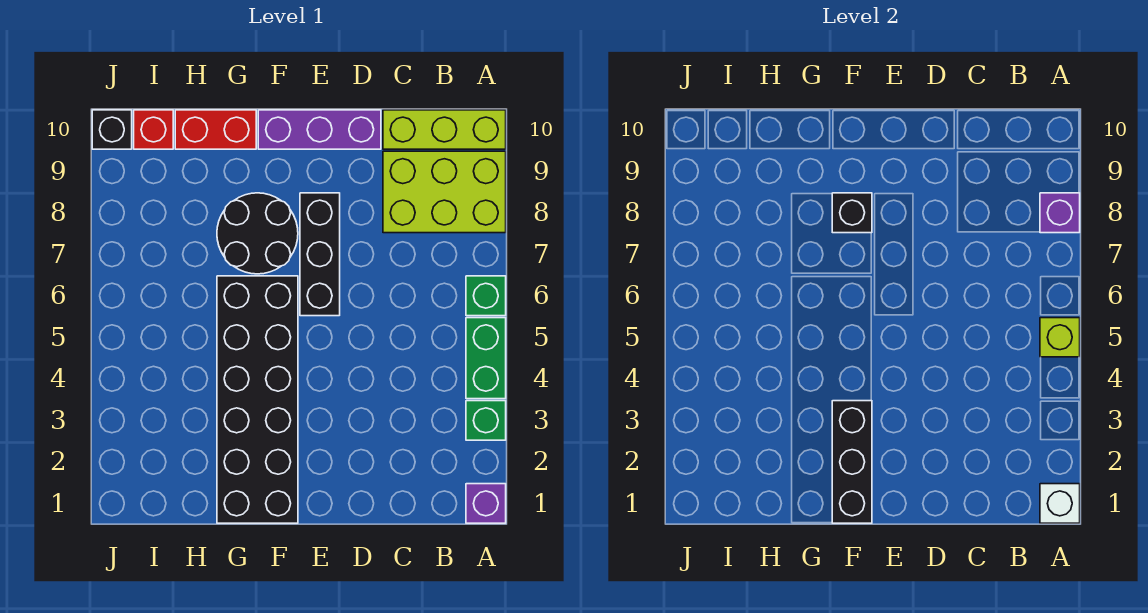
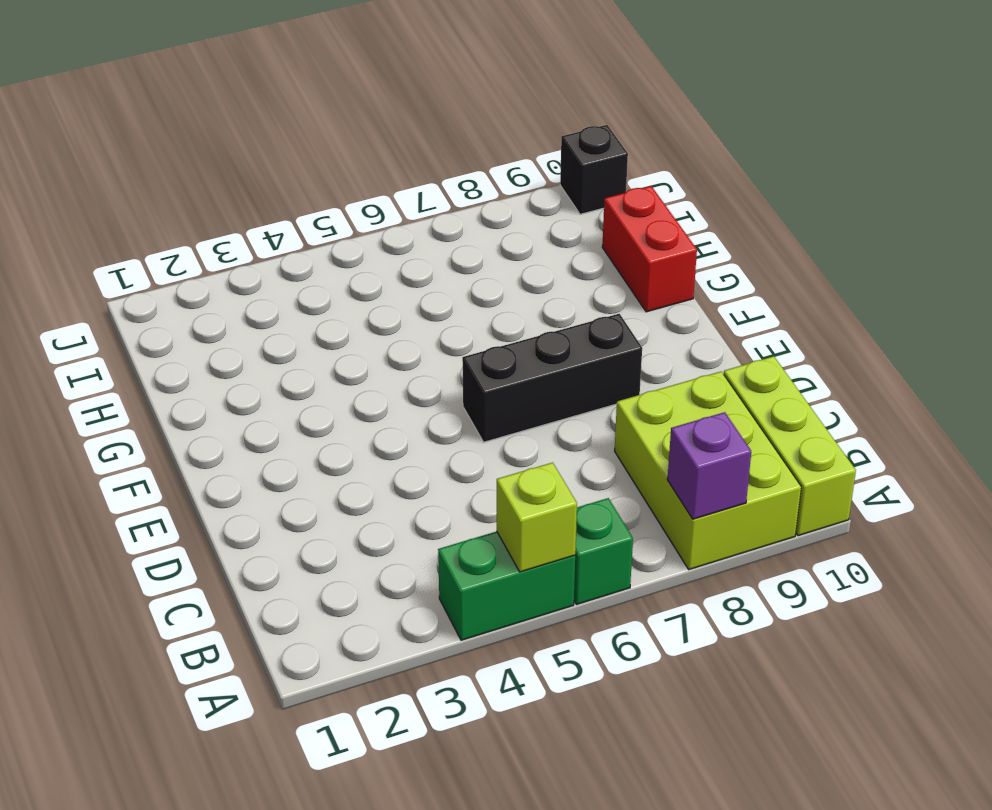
none -> purple 1x1 brick [466,484,506,523]
none -> green 1x1 brick [466,401,506,440]
none -> purple 1x3 brick [258,110,381,149]

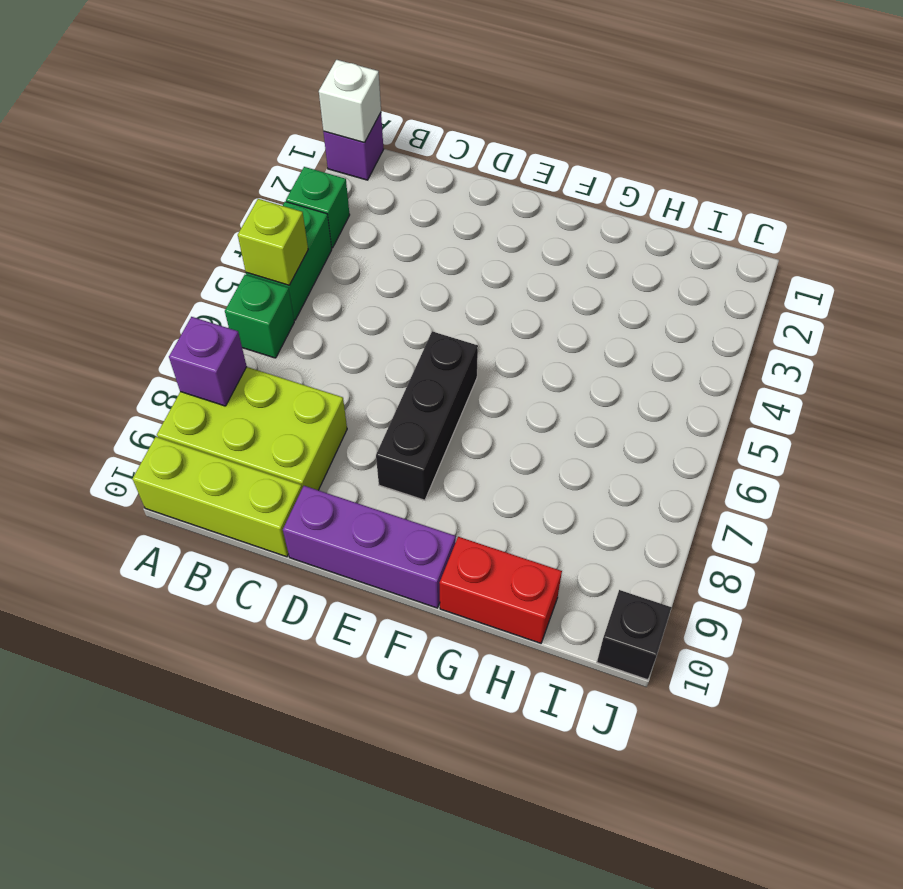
none -> black 2x6 brick [217,276,298,523]
none -> black 2x2 round brick [217,193,298,274]
none -> red 1x1 brick [134,110,173,149]

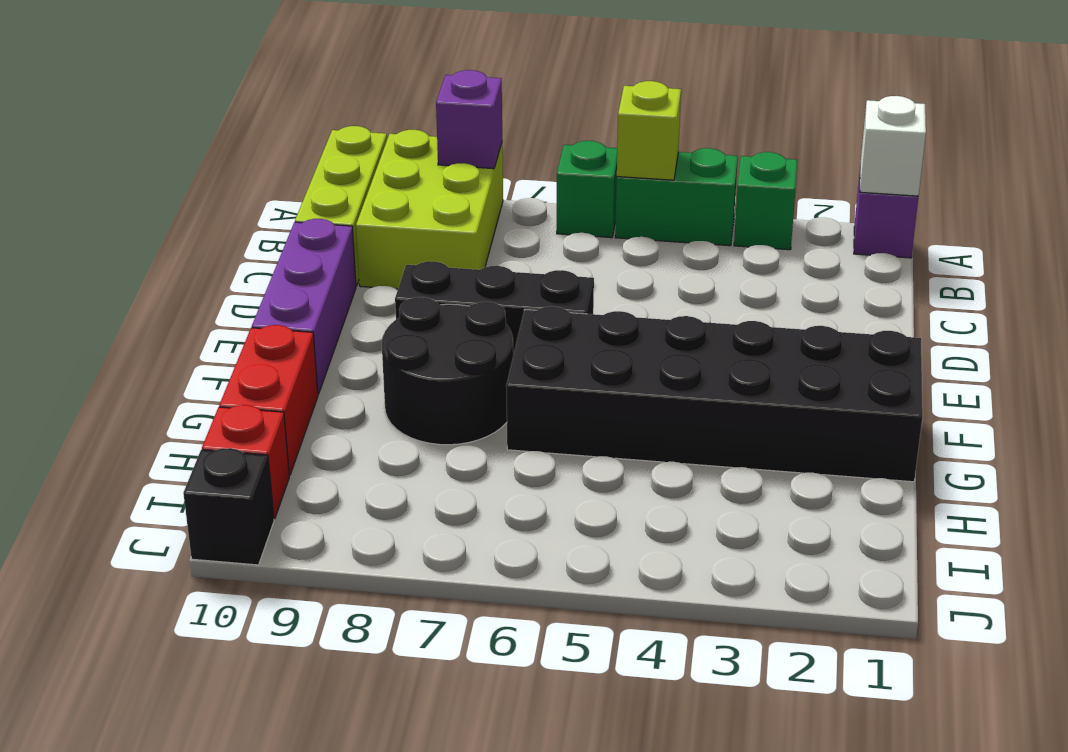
none -> black 1x3 brick [832,401,872,523]
none -> black 1x1 brick [832,193,872,233]

